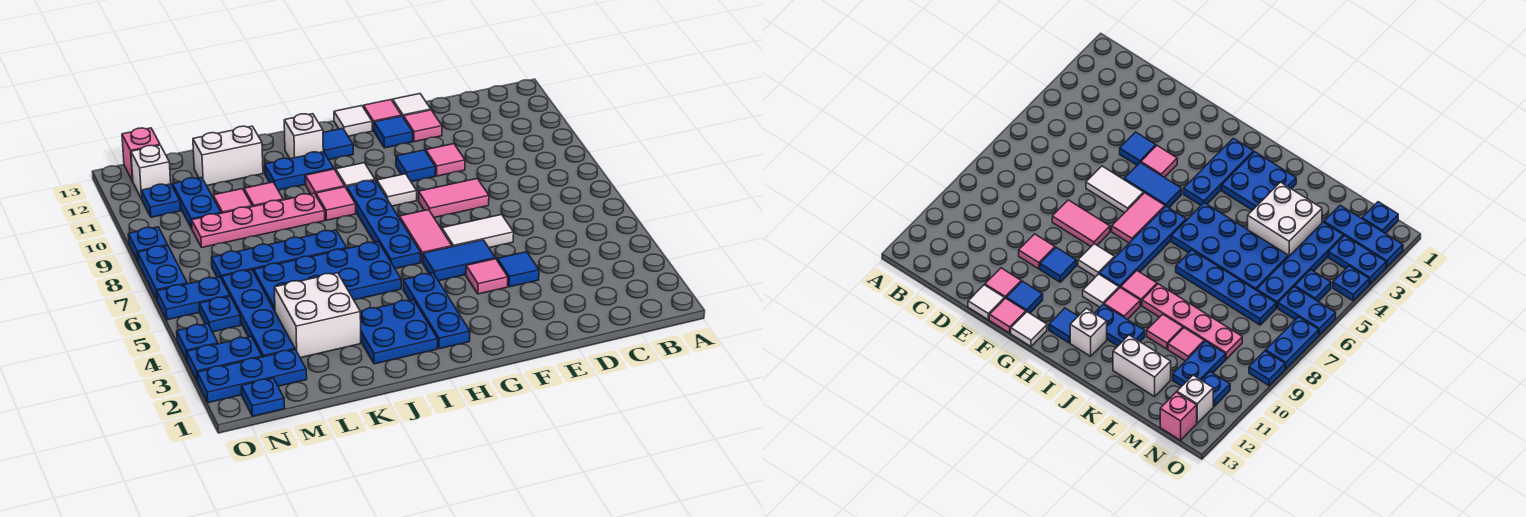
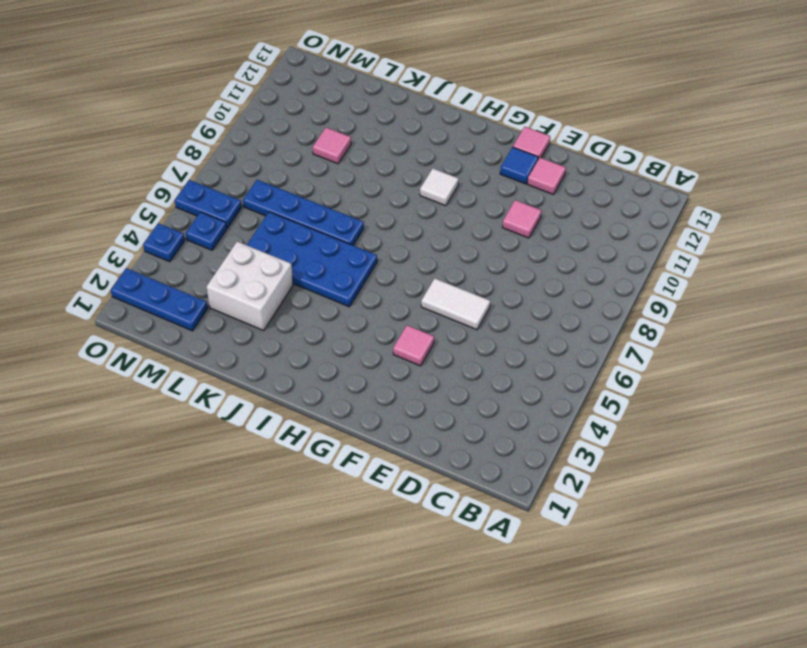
none -> blue 1x1 tile [497,252,539,287]
none -> pink 1x2 tile [419,179,489,218]
none -> white 1x1 tile [393,94,431,118]
none -> blue 1x2 tile [422,240,495,281]

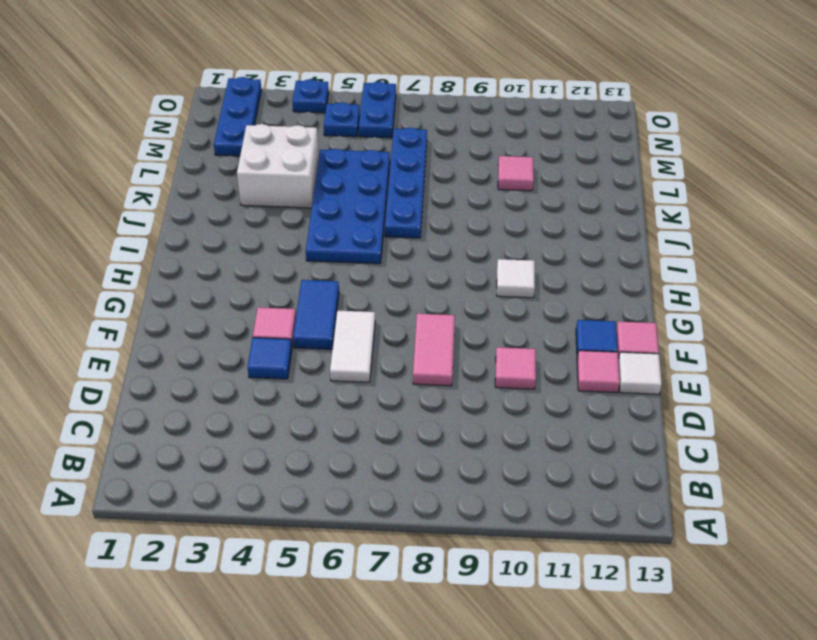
none -> blue 1x1 tile [396,150,435,182]
none -> pink 1x2 tile [400,210,452,262]
none -> white 1x1 tile [377,174,417,206]
none -> white 1x1 tile [334,106,372,136]

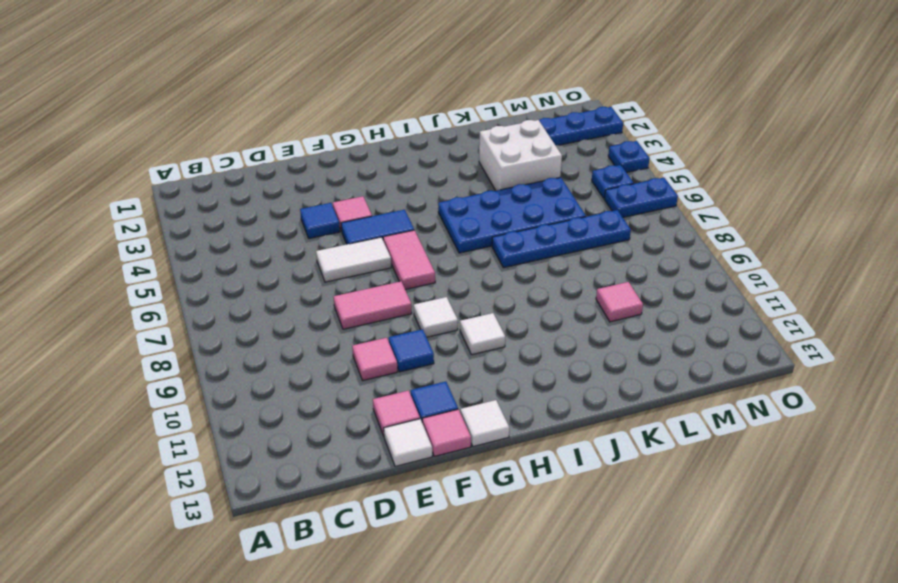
none -> blue 1x3 plate [403,273,470,349]
none -> blue 1x4 plate [347,180,421,269]
none -> blue 1x1 tile [323,128,353,160]
none -> blue 2x2 plate [360,300,438,364]

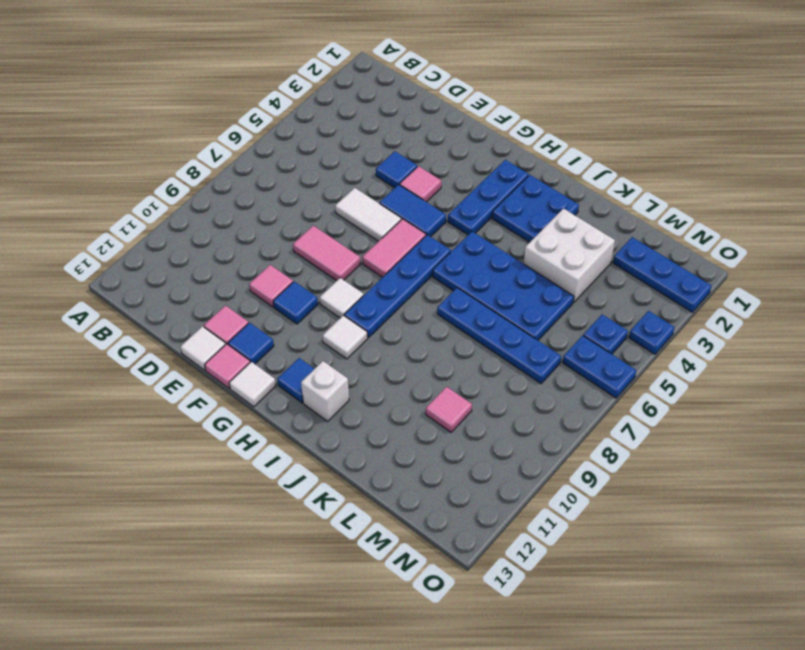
none -> pink 1x1 tile [316,187,356,220]
none -> pink 1x1 tile [305,169,345,195]
none -> blue 1x2 plate [265,152,334,190]
none -> pink 1x4 plate [192,194,325,247]

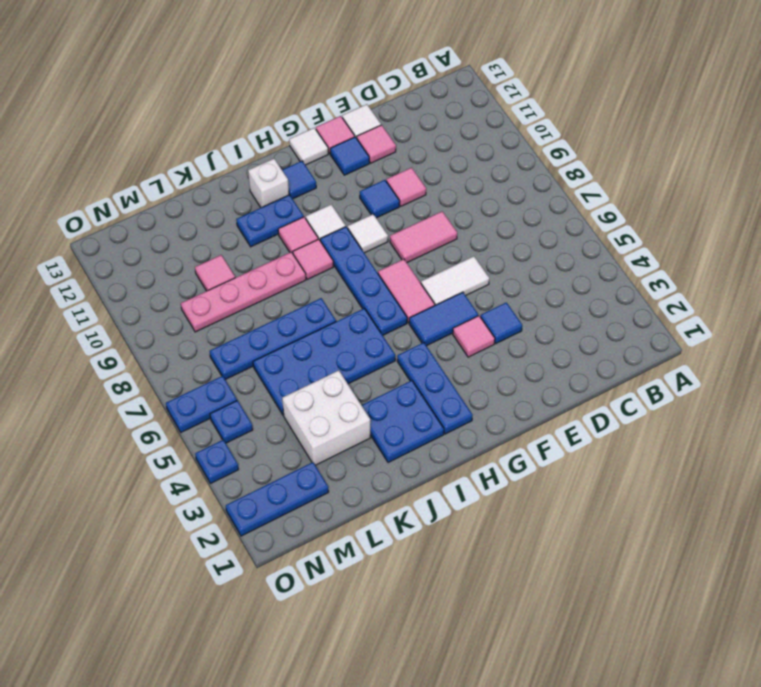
none -> pink 1x1 tile [244,182,283,207]
none -> white 1x2 brick [193,126,263,186]
none -> blue 1x4 plate [222,270,295,357]
none -> blue 1x2 plate [173,177,221,228]

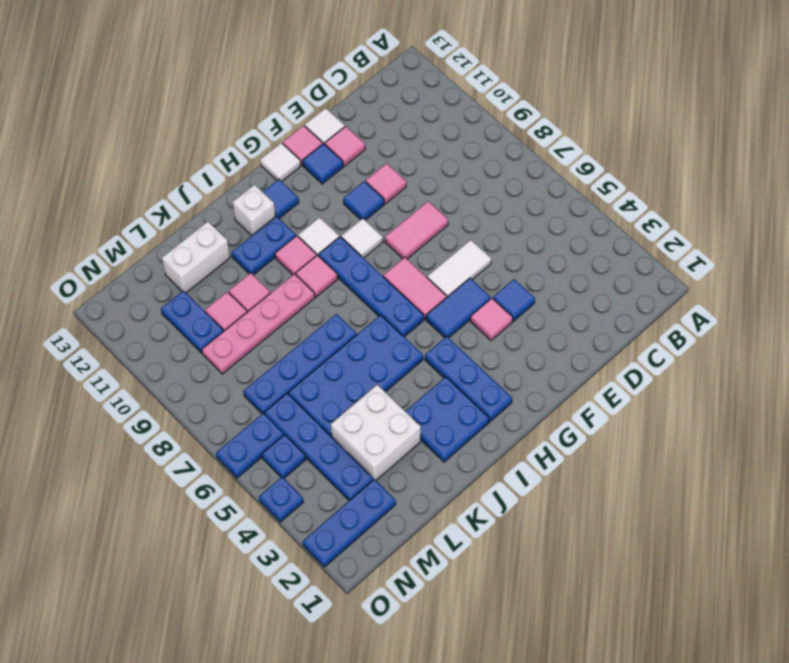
none -> blue 1x1 plate [242,378,285,416]
none -> blue 1x2 plate [187,337,262,381]
none -> blue 1x1 plate [141,184,181,217]
none -> white 1x1 brick [131,145,171,199]

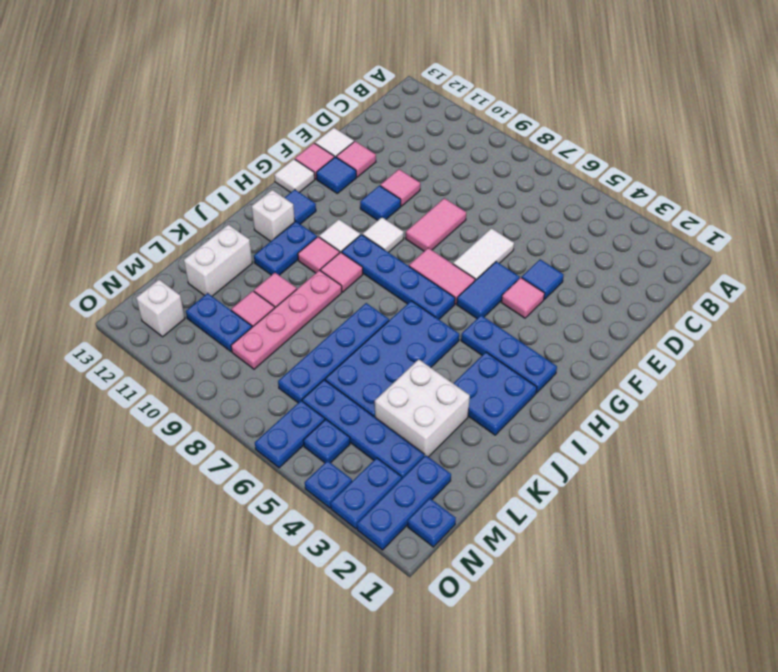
none -> blue 1x1 plate [141,184,181,217]
none -> pink 1x1 brick [122,128,160,181]
none -> blue 1x2 plate [138,246,187,299]
none -> blue 1x1 plate [128,227,168,260]

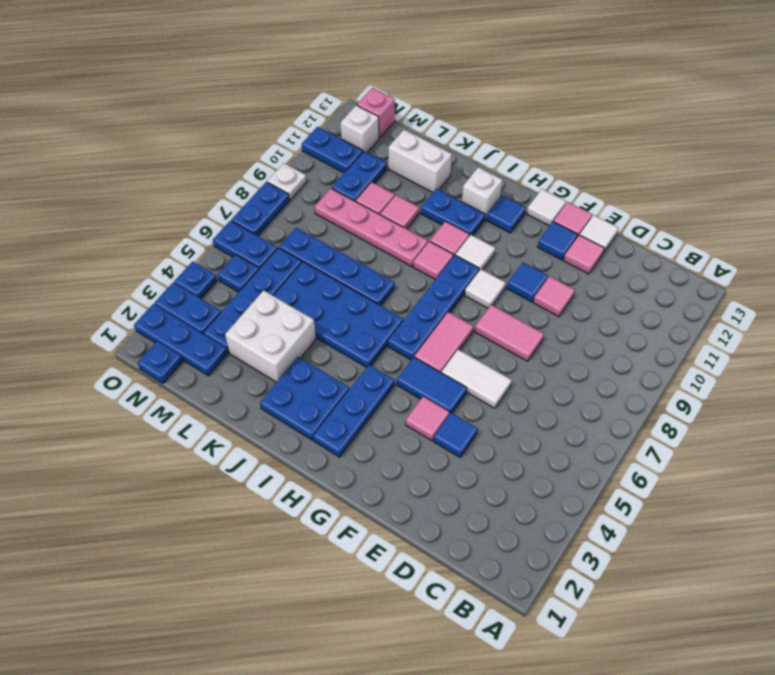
blue 1x2 plate [302,127,363,173] -> blue 1x1 plate [141,184,181,217]
white 1x1 plate [267,163,307,200] -> blue 1x1 plate [128,227,168,260]

